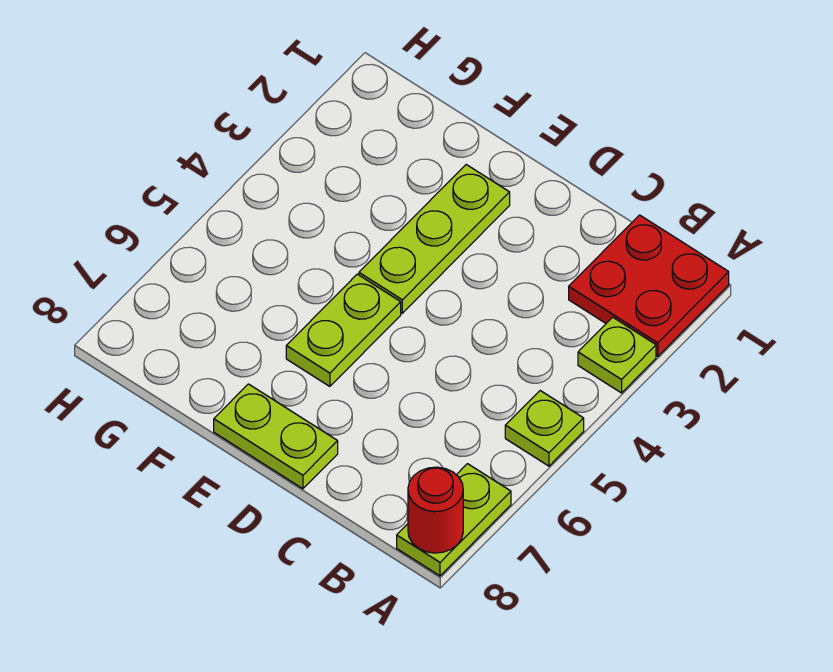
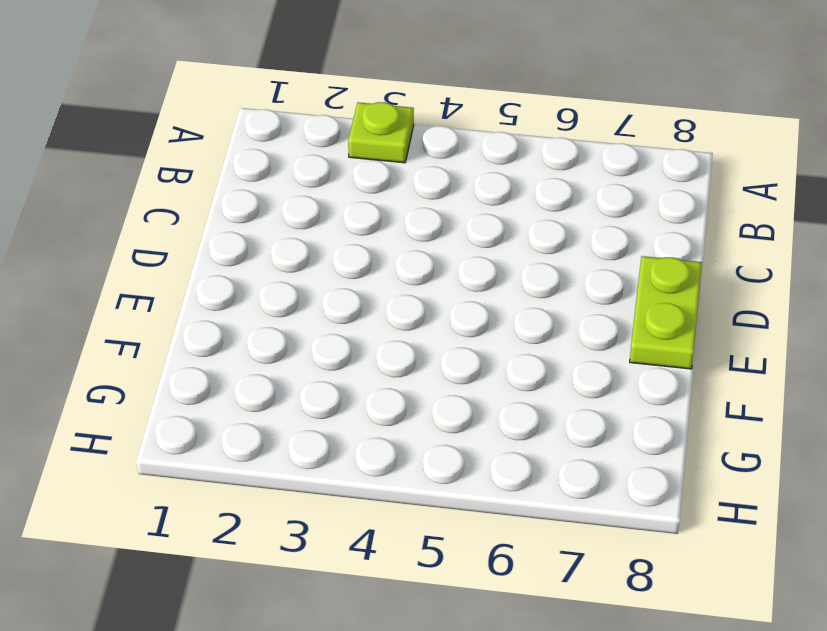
none -> red 2x2 plate [569,215,729,356]
none -> lime 1x1 plate [505,391,584,466]

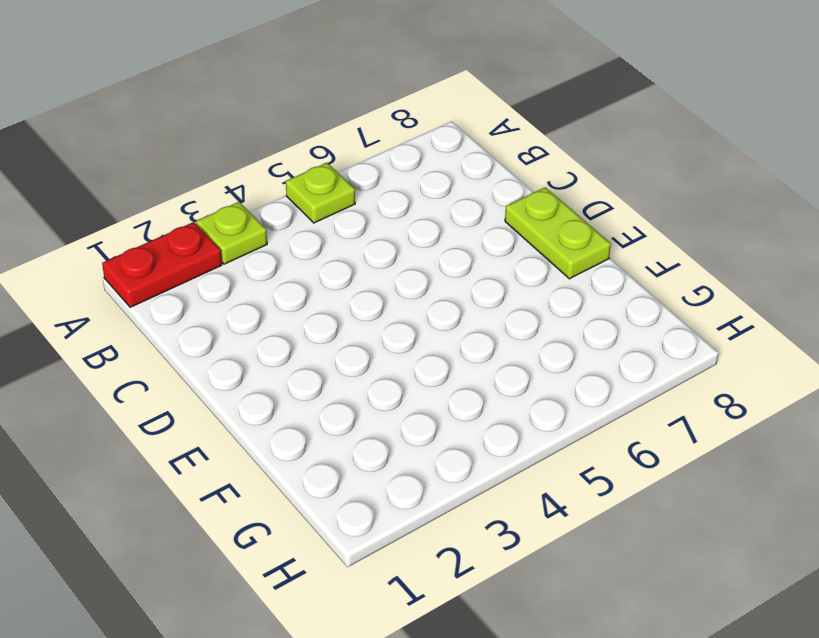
red 1x2 plate [102,222,222,307] -> red 2x2 plate [569,215,729,356]
none -> lime 1x2 plate [397,464,511,576]
none -> lime 1x3 plate [359,165,510,313]

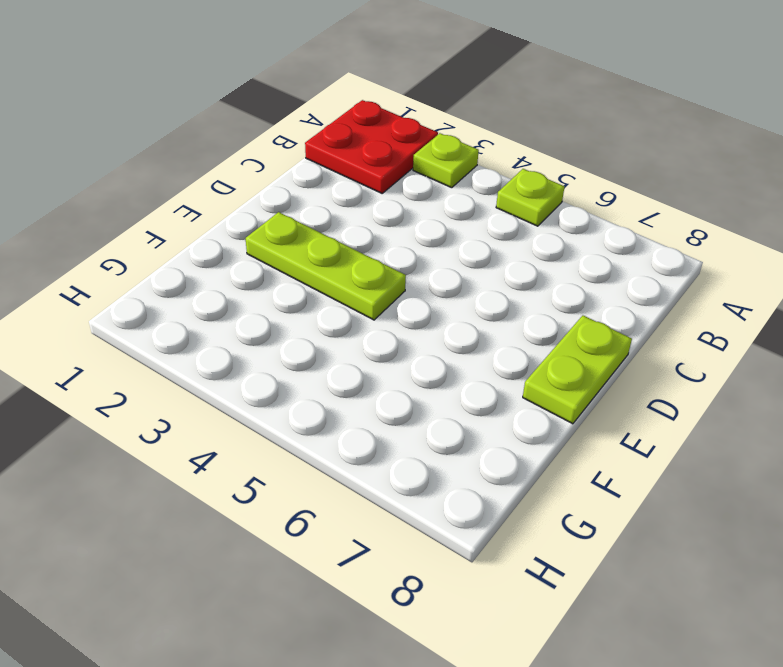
none -> lime 1x2 plate [397,464,511,576]
none -> lime 1x2 plate [286,274,401,386]

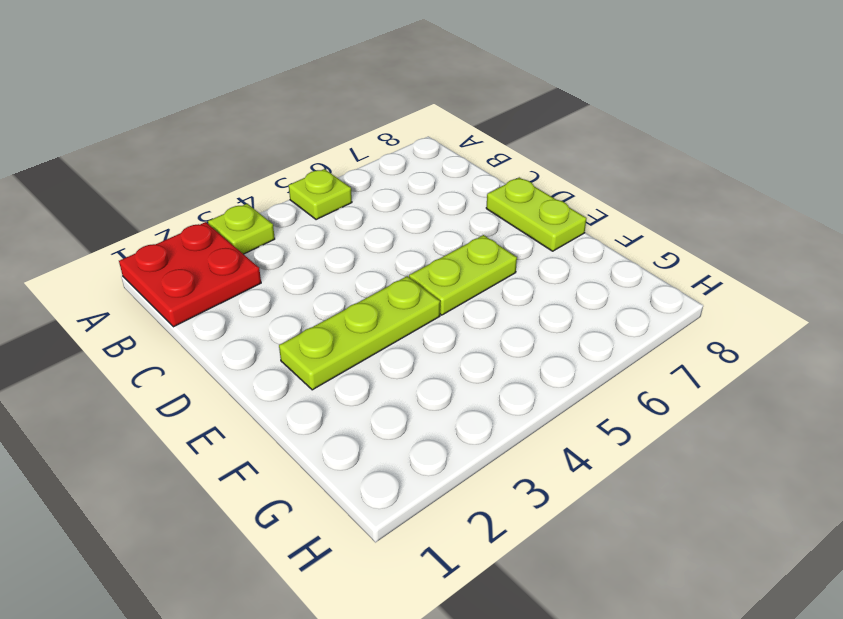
none -> lime 1x2 plate [397,464,511,576]
none -> red 1x1 round brick [408,467,463,553]

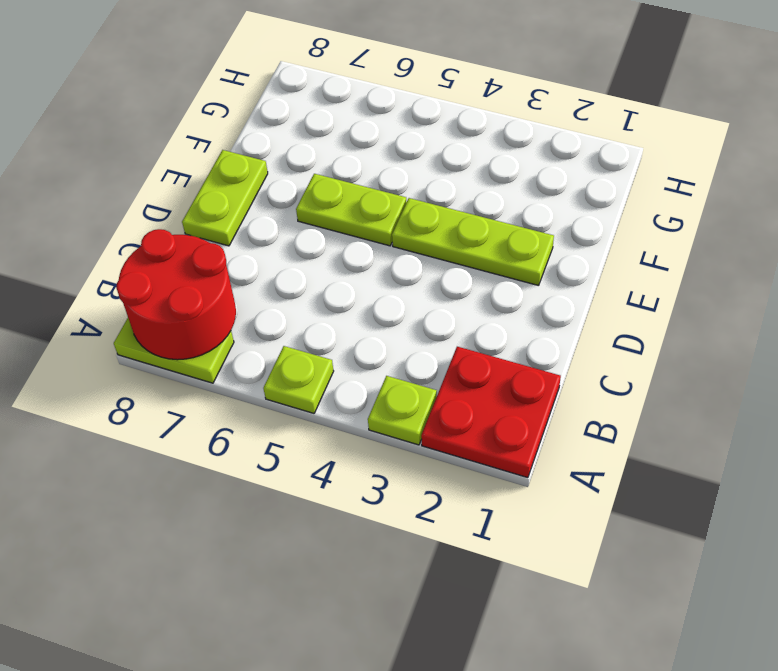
red 2x2 round brick [116,229,236,360] -> red 1x1 round brick [408,467,463,553]

